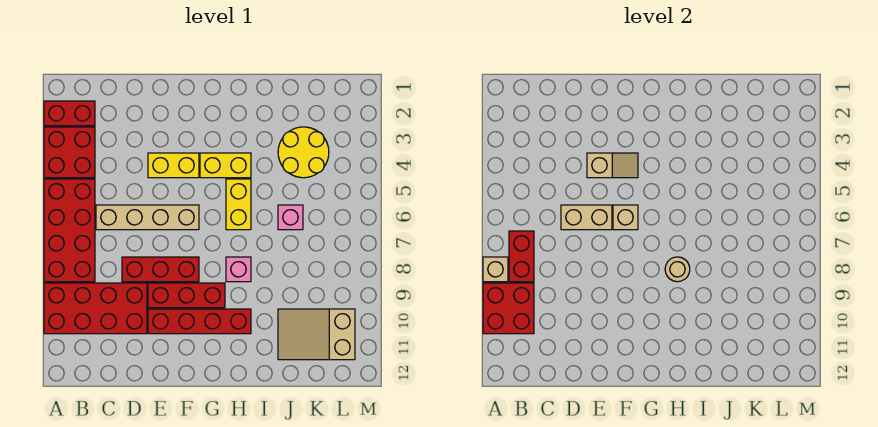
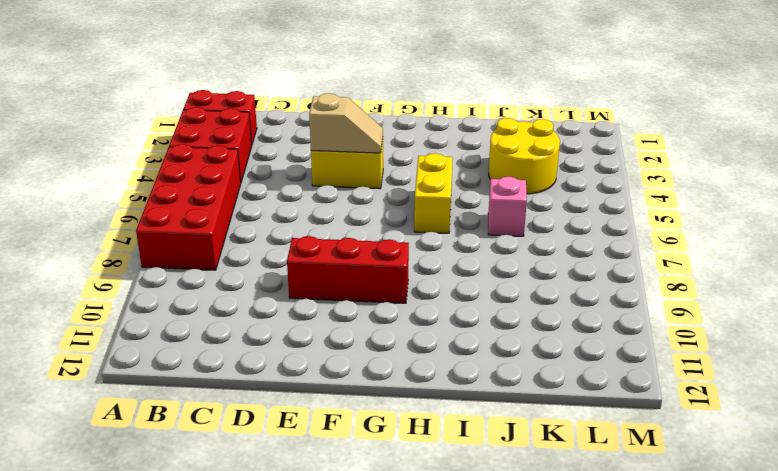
none -> red 2x4 brick [44,283,147,334]
none -> tan 1x4 brick [96,205,199,230]
none -> red 1x3 brick [122,257,199,282]

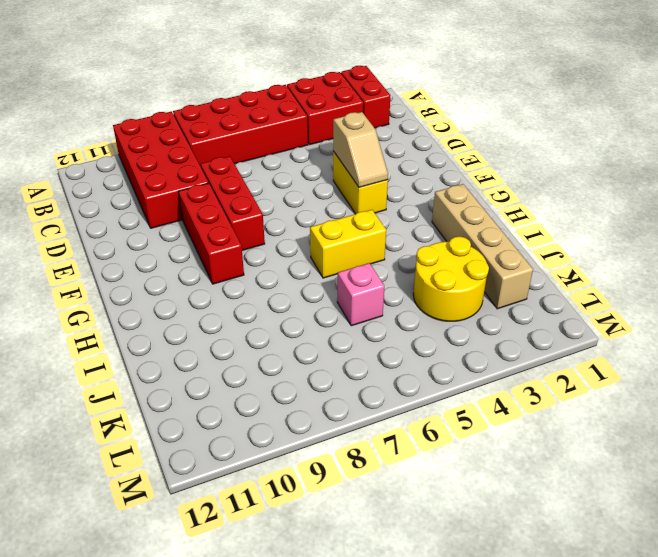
tan 1x4 brick [432,184,533,309] -> tan 1x4 brick moved to [96,205,199,230]
none -> red 1x4 brick [148,309,251,334]
none -> yellow 1x2 brick [200,153,251,178]
none -> pink 1x1 brick [226,257,251,282]

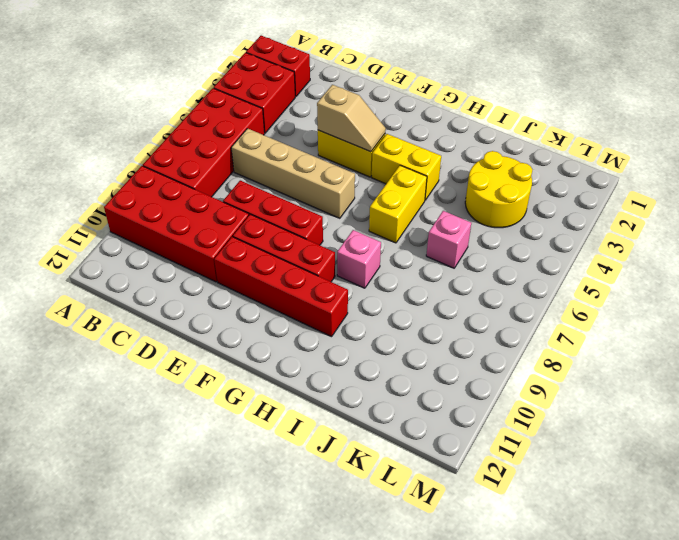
none -> tan 2x3 slope [278,309,355,360]
none -> tan 1x1 brick [483,257,508,282]
none -> red 2x2 brick [483,283,534,334]

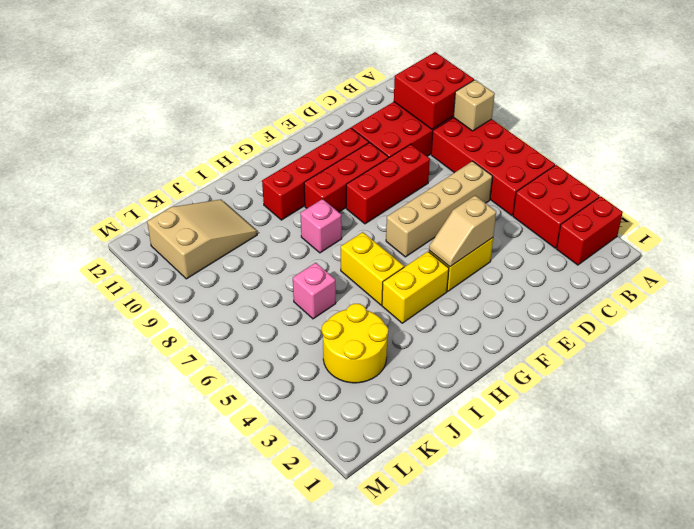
none -> red 1x2 brick [509,231,534,282]
none -> tan 1x2 brick [561,205,612,230]
none -> tan 1x1 brick [613,205,638,230]

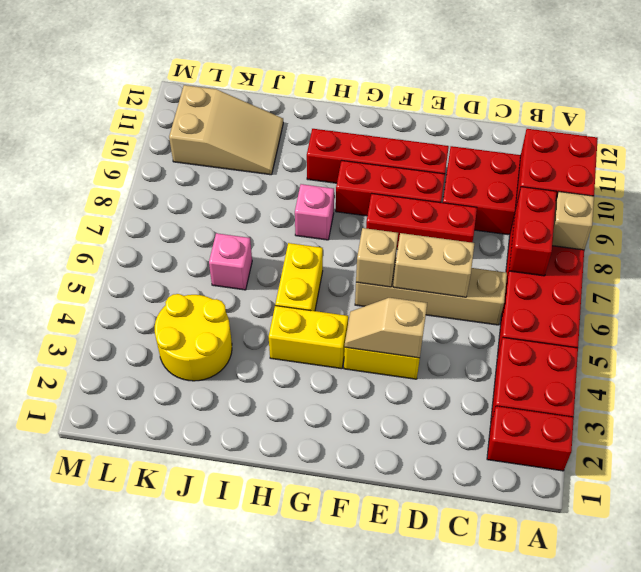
none -> tan 1x1 round brick [665,257,690,282]

